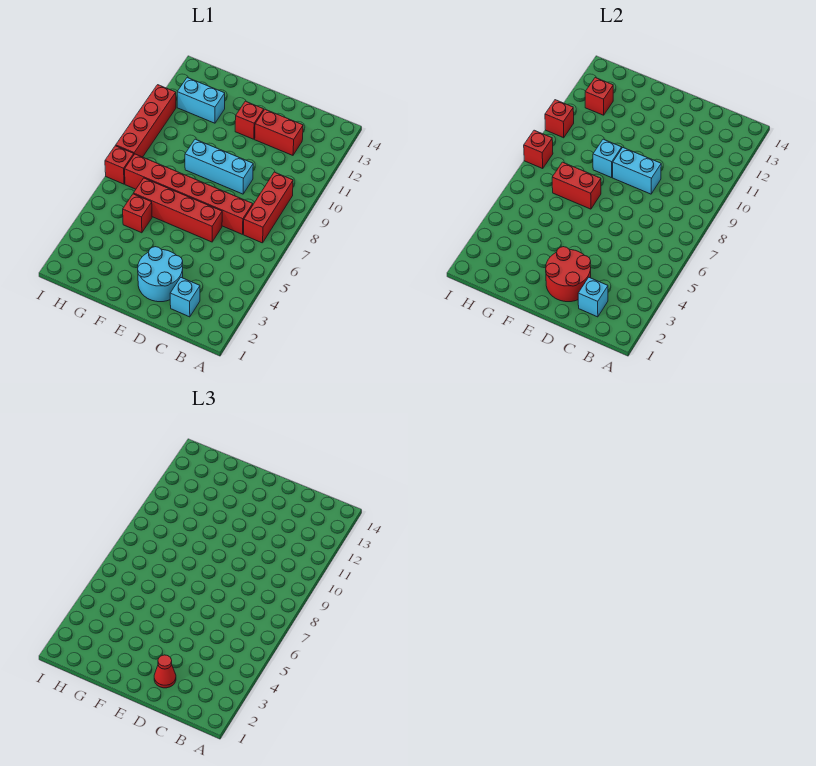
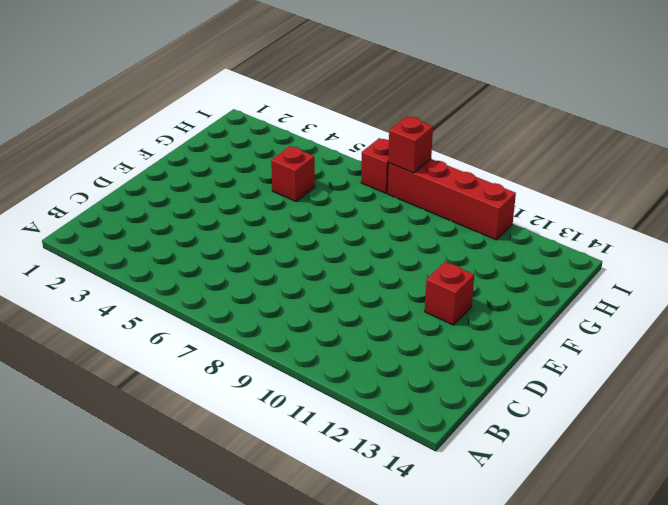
none -> red 1x3 brick [244,172,293,243]
none -> cyan 1x1 brick [170,278,200,317]
none -> red 1x6 brick [125,154,253,234]

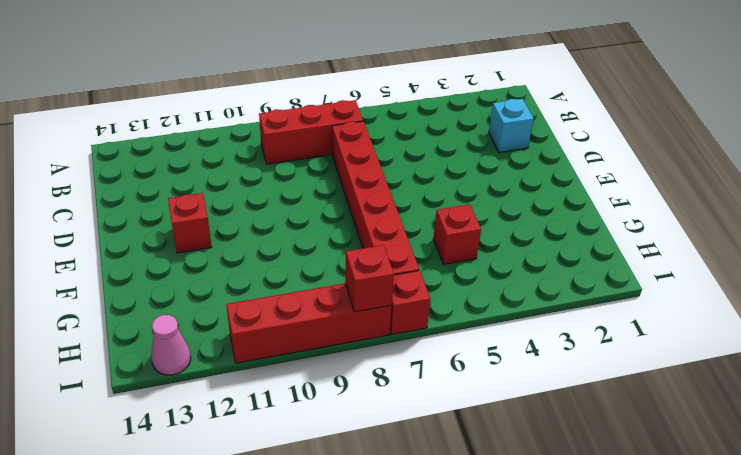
pink 1x1 cone [151,315,191,375] -> none
none -> red 1x2 brick [255,109,303,155]
none -> cyan 2x2 round brick [138,247,183,302]
none -> red 1x4 brick [133,178,222,242]

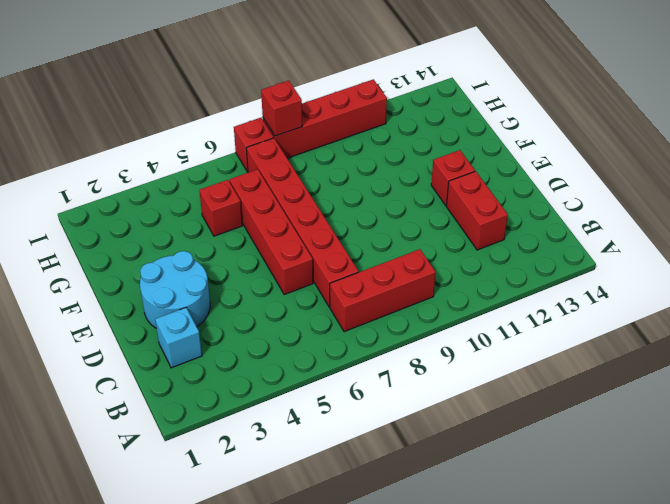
none -> cyan 1x3 brick [185,139,253,194]
none -> cyan 1x2 brick [177,78,225,123]
none -> cyan 1x1 brick [578,278,608,317]

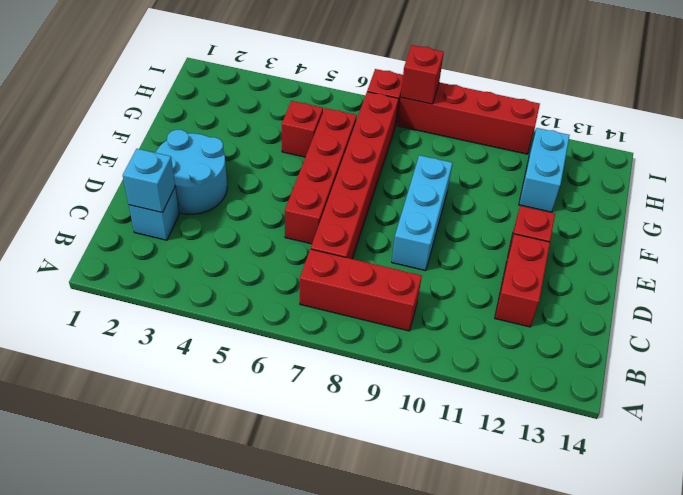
none -> red 2x2 round brick [546,247,591,302]
none -> cyan 1x2 brick [613,148,661,194]
none -> red 1x2 brick [552,162,601,209]

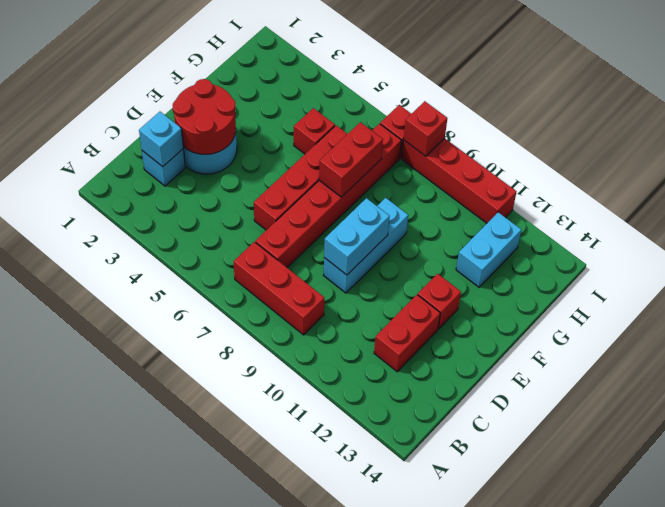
none -> cyan 1x1 brick [593,139,622,178]
none -> red 1x1 brick [585,78,613,115]
none -> red 1x1 brick [545,100,574,138]

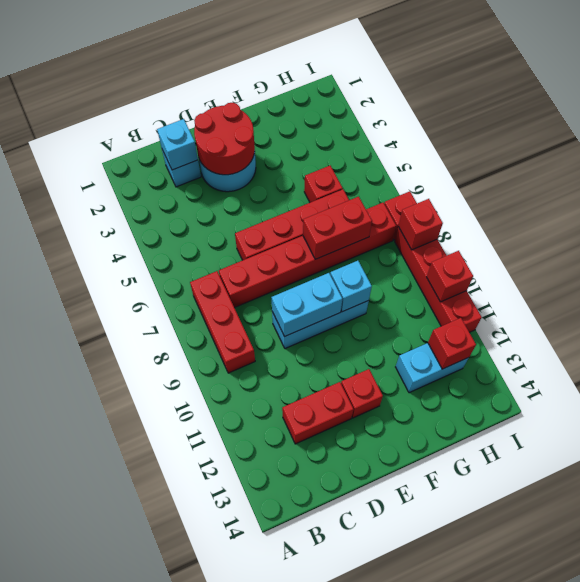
none -> red 1x1 cone [154,655,176,688]

